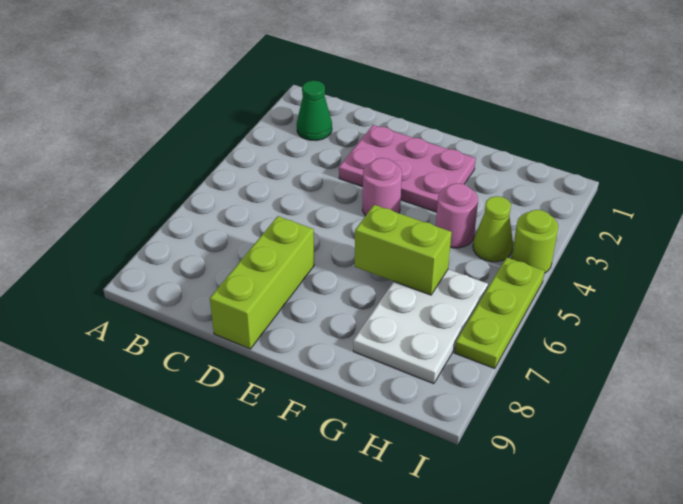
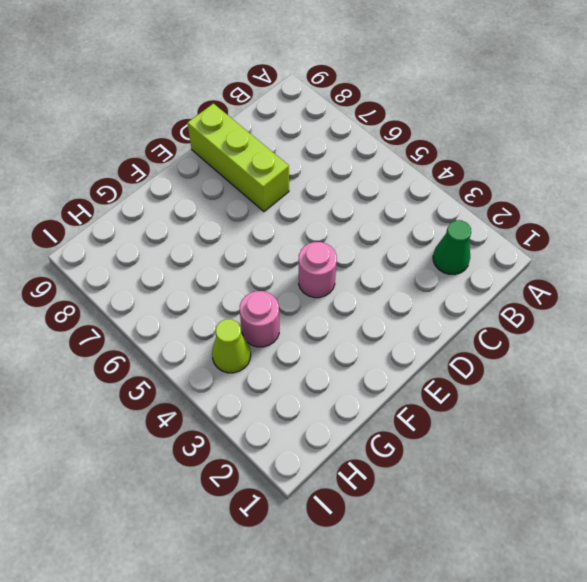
none -> pink 2x3 plate [339,125,476,212]
none -> white 2x3 plate [353,269,488,384]

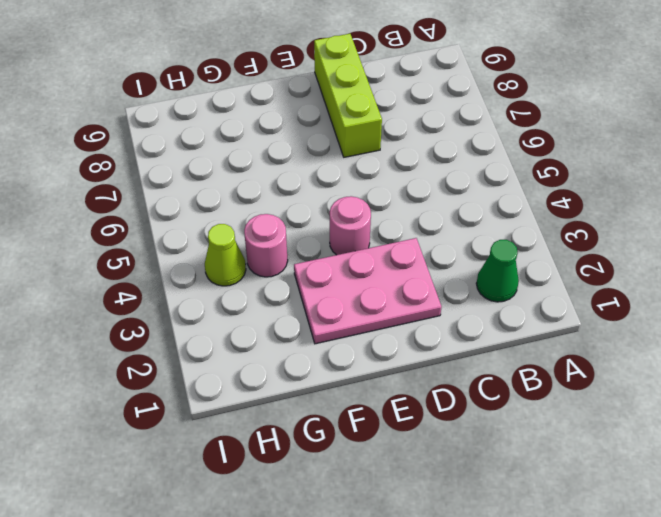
none -> white 2x3 plate [353,269,488,384]
none -> lime 1x1 round brick [512,210,558,273]

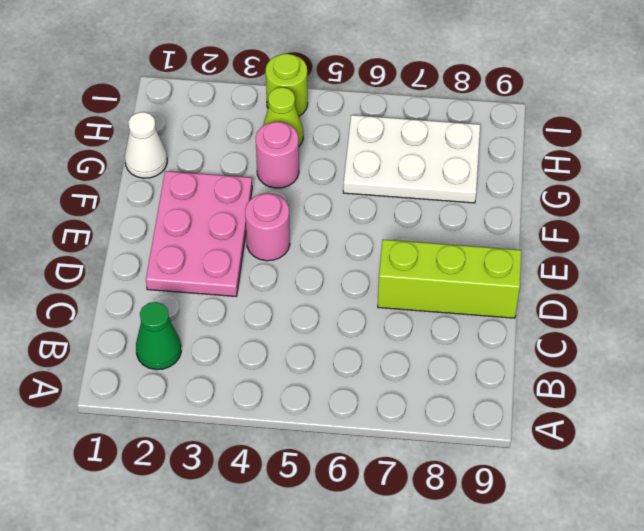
white 1x1 cone [125,112,167,178] -> none
none -> lime 1x3 plate [455,257,544,369]
none -> lime 1x2 brick [355,205,452,295]

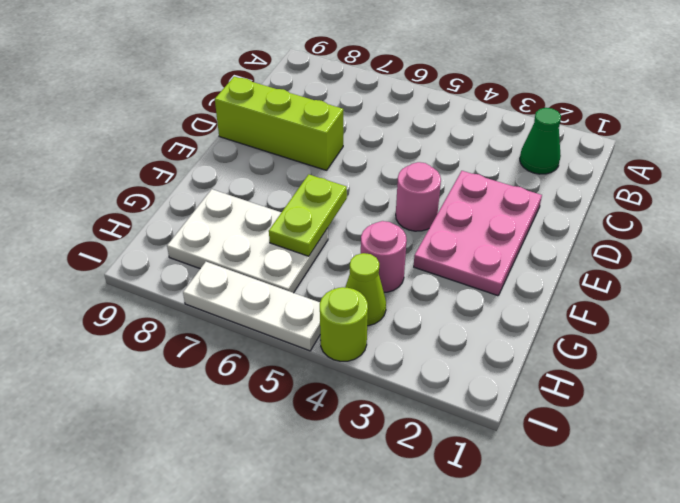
lime 1x2 plate [269,174,347,256] -> lime 1x2 brick [355,205,452,295]
white 1x3 plate [183,262,320,351] -> lime 1x3 plate [455,257,544,369]

